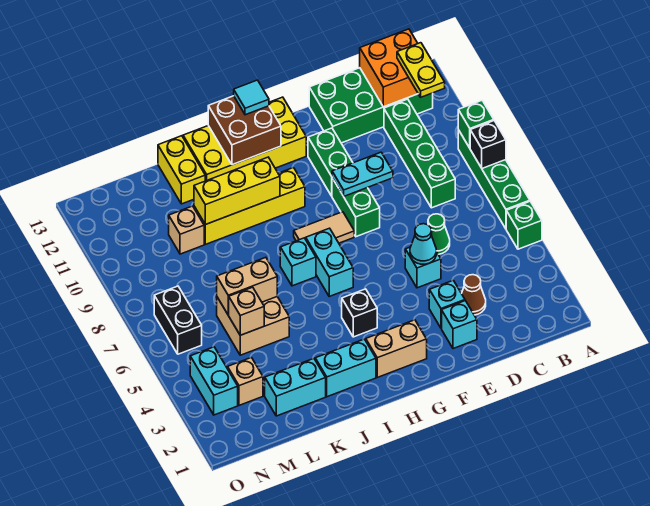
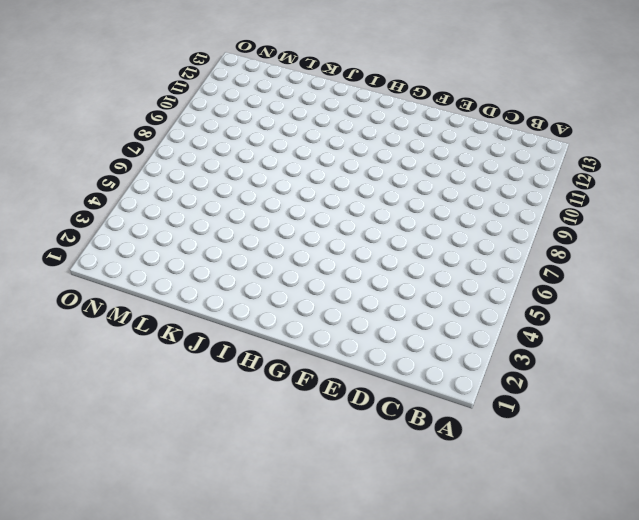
none -> green 1x1 brick [506,201,542,249]
none -> green 1x4 brick [458,130,530,229]
none -> green 2x4 brick [309,68,433,143]
none -> green 1x4 brick [384,99,455,208]

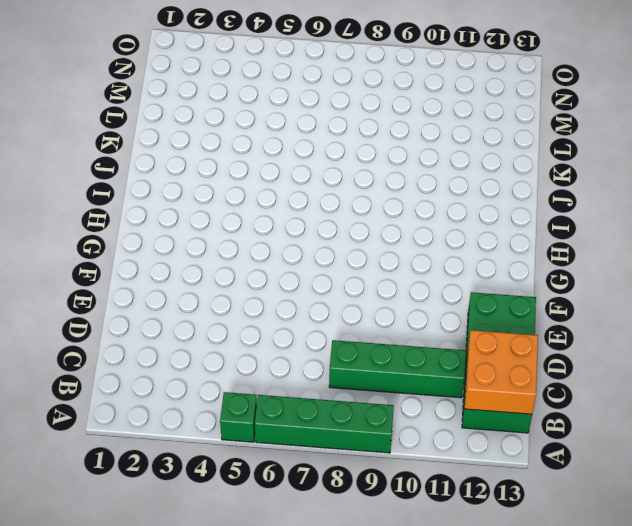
none -> brown 1x1 cone [462,275,486,315]
none -> green 1x1 cone [428,214,450,254]
none -> cyan 1x1 brick [442,301,477,349]
none -> cyan 1x1 brick [429,280,465,328]

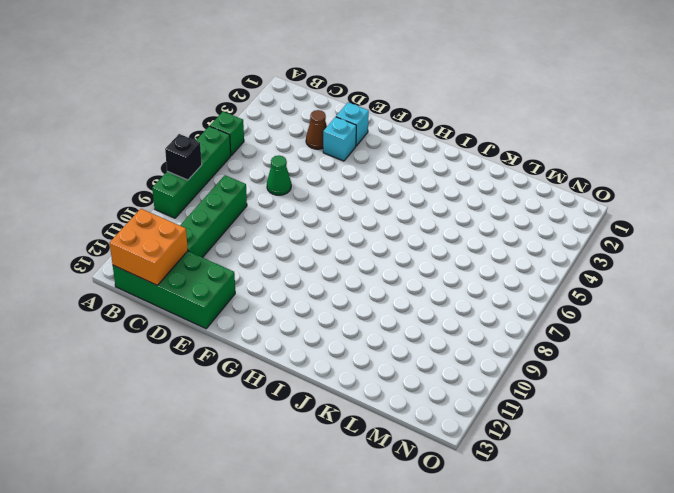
none -> cyan 1x1 brick [405,247,441,288]
none -> green 1x2 brick [332,178,380,237]
none -> green 1x2 brick [308,128,353,196]
none -> tan 1x2 brick [366,320,427,377]

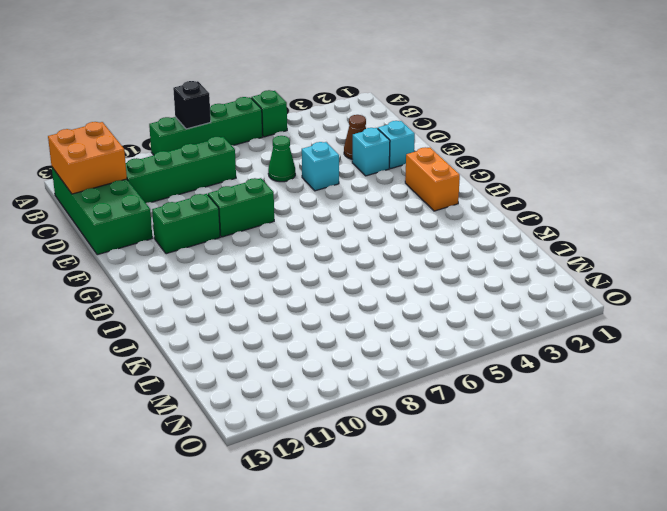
orange 1x2 brick [405,147,460,211] -> tan 1x2 brick [366,320,427,377]
none -> tan 1x2 tile [294,212,354,243]
none -> yellow 2x4 brick [183,97,306,181]
none -> black 1x1 brick [342,289,377,337]
none -> cyan 1x2 brick [306,228,353,296]

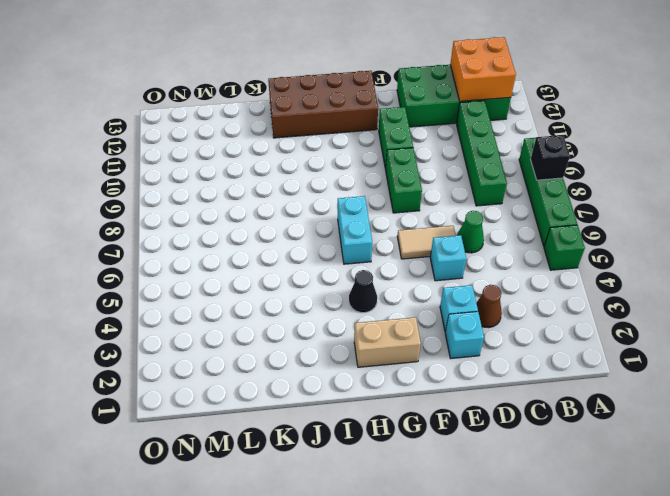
tan 1x2 tile [397,226,456,259] -> tan 1x2 tile moved to [294,212,354,243]
brown 2x4 brick [268,71,378,138] -> yellow 2x4 brick [183,97,306,181]
black 1x1 cone [349,270,377,313] -> black 1x1 brick [342,289,377,337]
none -> yellow 1x4 brick [194,168,305,244]
none -> cyan 1x2 brick [315,339,376,397]
none -> cyan 1x1 brick [280,238,316,286]
none -> cyan 1x2 brick [265,359,326,416]

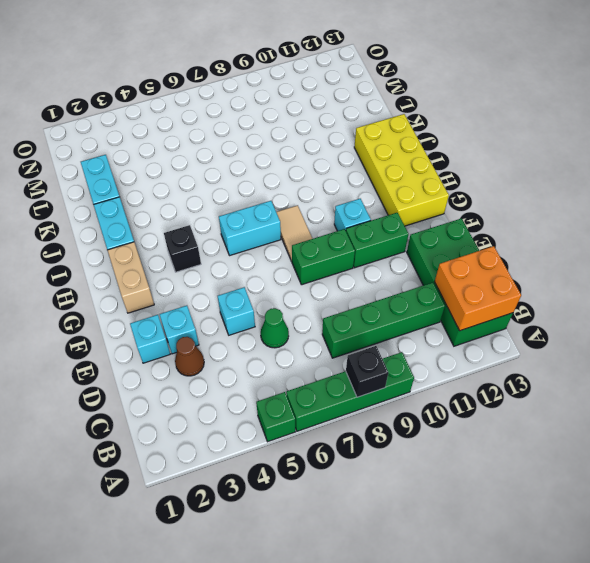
cyan 1x1 brick [334,199,371,231] -> cyan 1x1 brick moved to [280,238,316,286]
none -> yellow 1x4 brick [194,168,305,244]
none -> tan 2x2 brick [217,297,289,355]
none -> yellow 1x2 brick [158,136,205,204]
none -> tan 1x1 brick [169,206,204,254]

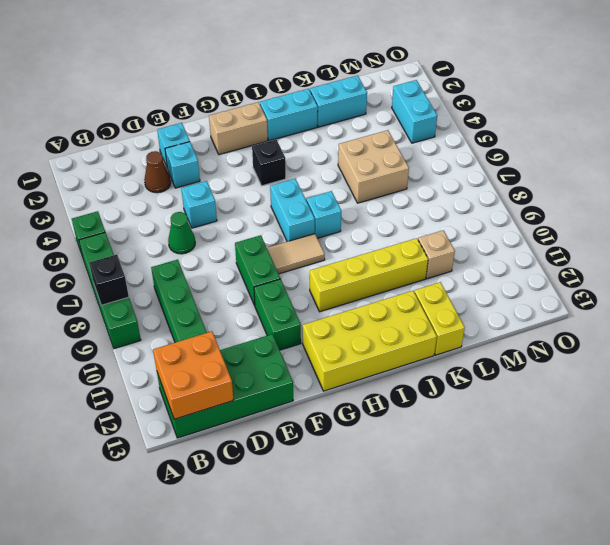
none -> tan 1x1 brick [228,357,263,405]
none -> black 1x2 brick [154,286,202,354]
none -> green 1x1 brick [458,101,494,148]
none -> cyan 1x1 cone [410,224,436,264]

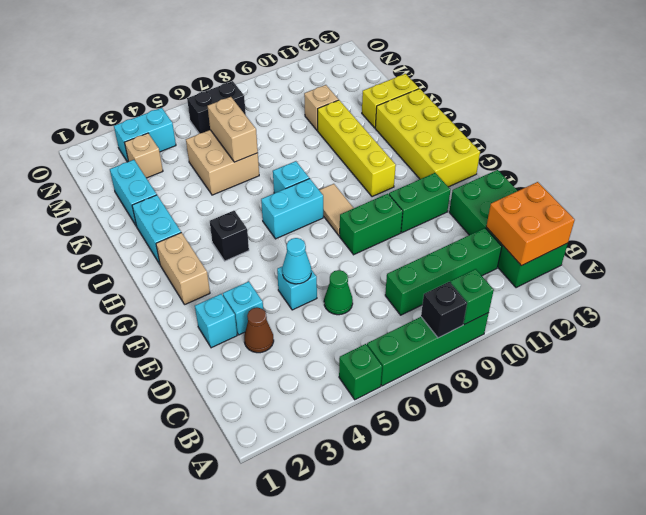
none -> cyan 1x2 plate [332,152,393,196]
none -> brown 2x2 brick [208,96,281,165]
none -> yellow 1x3 brick [194,157,280,225]
none -> tan 1x1 brick [229,287,264,335]

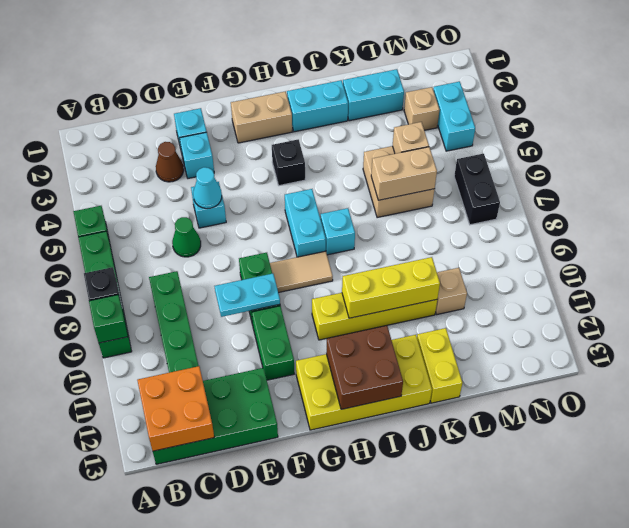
none -> yellow 1x2 plate [397,43,445,97]
none -> cyan 1x1 tile [234,80,269,115]

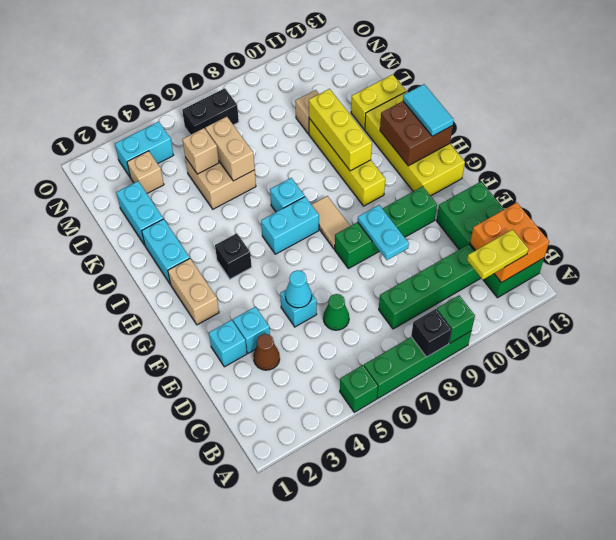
cyan 1x2 tile [403,84,454,136] -> cyan 1x1 tile [234,80,269,115]

